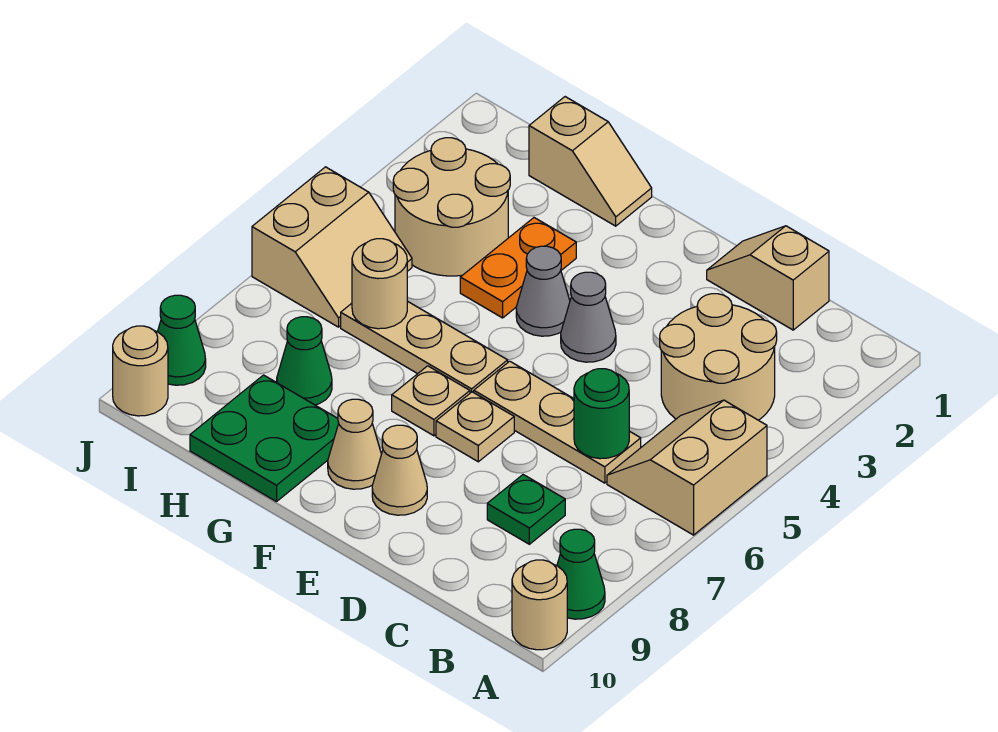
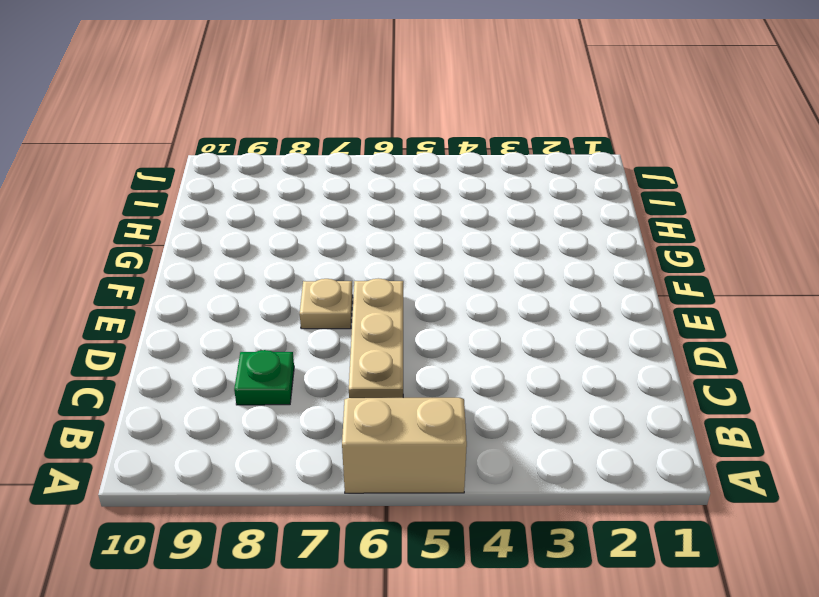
none -> green 1x1 cone [557,529,605,619]
none -> tan 1x1 round brick [512,560,567,650]
none -> tan 2x2 round brick [660,294,777,420]

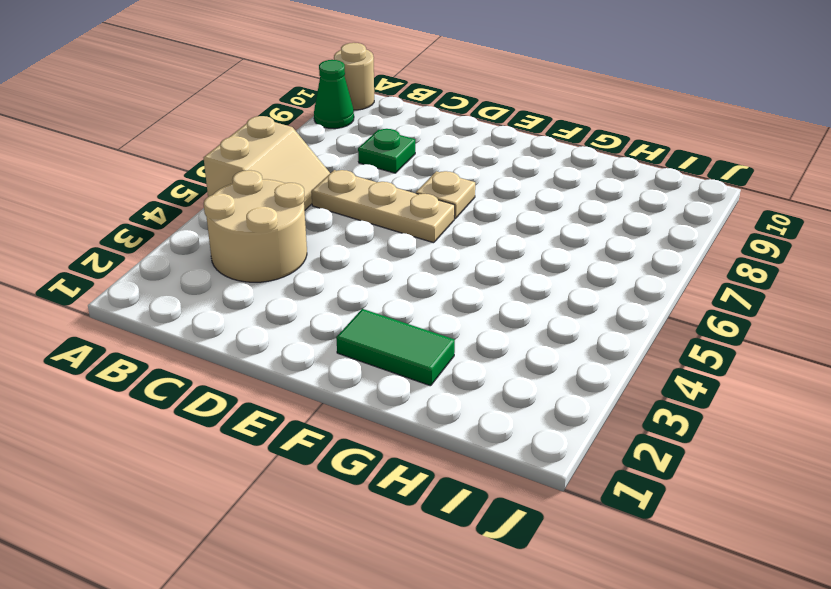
green 1x2 tile [336,309,455,386] -> none
none -> tan 1x2 slope [707,226,829,330]
none -> grey 1x1 cone [561,272,616,362]
none -> tan 1x1 cone [372,425,427,515]

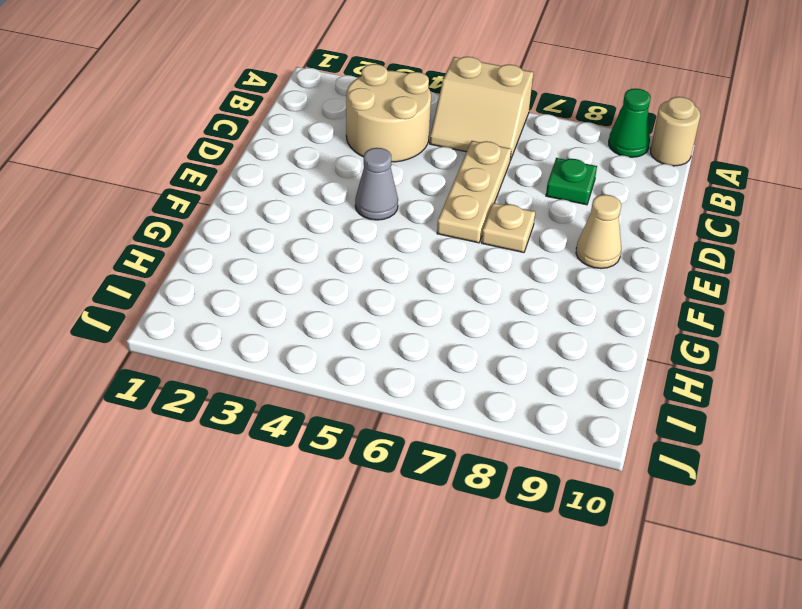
none -> tan 1x2 slope [707,226,829,330]
none -> grey 1x1 cone [516,246,570,336]
none -> tan 1x3 plate [341,301,508,393]

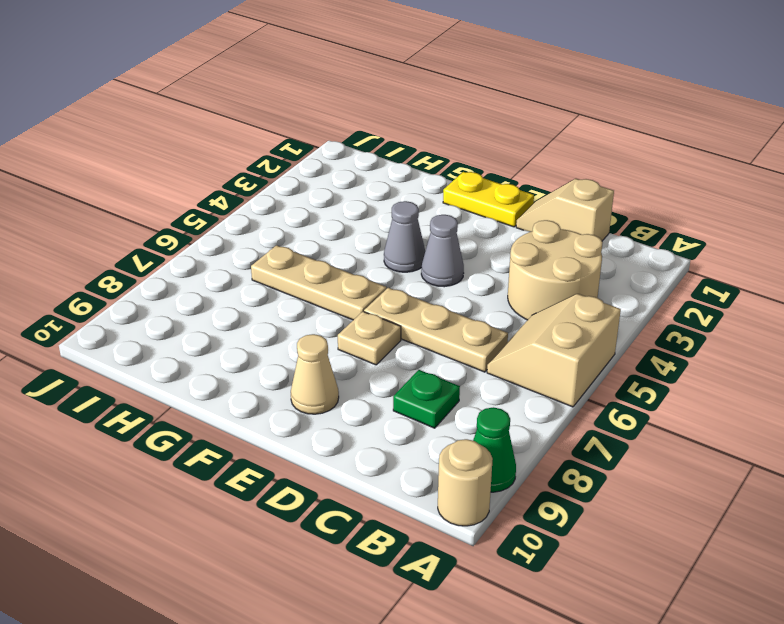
yellow 1x2 plate [443,172,534,227] -> none
none -> tan 1x1 plate [392,366,470,436]
none -> tan 1x1 cone [328,399,381,489]
none -> tan 1x2 slope [529,97,652,226]

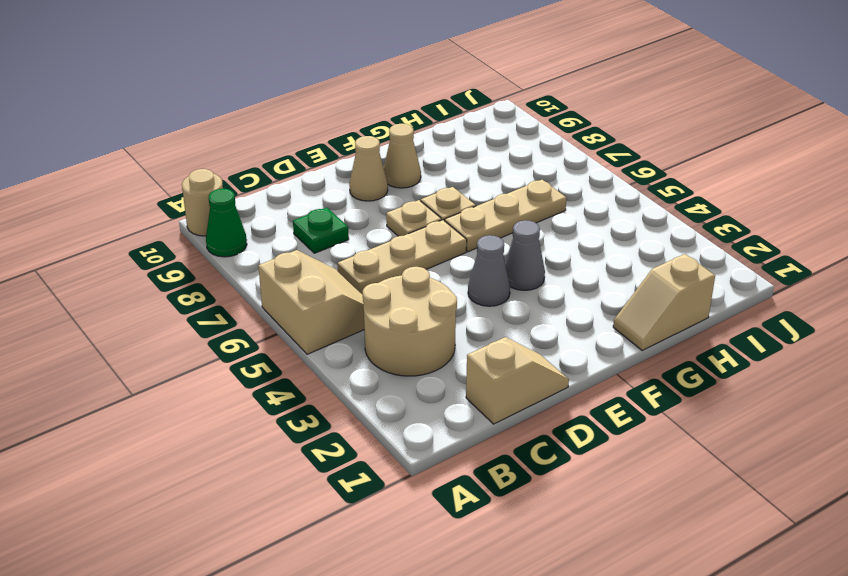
none -> orange 1x2 plate [460,218,576,318]
none -> green 2x2 plate [190,375,339,502]
none -> tan 2x2 round brick [393,138,510,276]

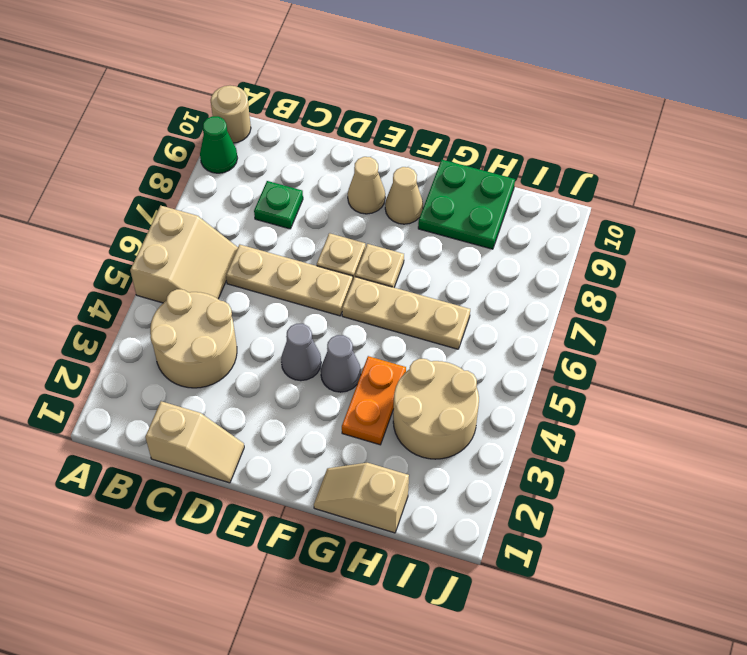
none -> green 1x1 cone [277,317,332,405]
none -> tan 2x2 slope [252,167,412,327]
none -> green 1x1 cone [158,295,206,385]

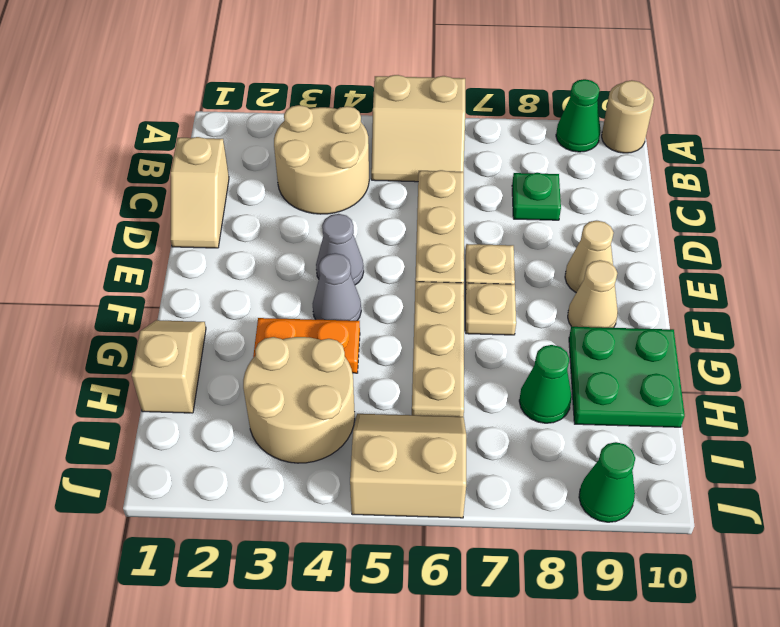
none -> tan 1x1 round brick [113,326,168,416]
none -> green 1x1 round brick [574,369,629,459]
none -> tan 1x1 round brick [352,239,407,329]

